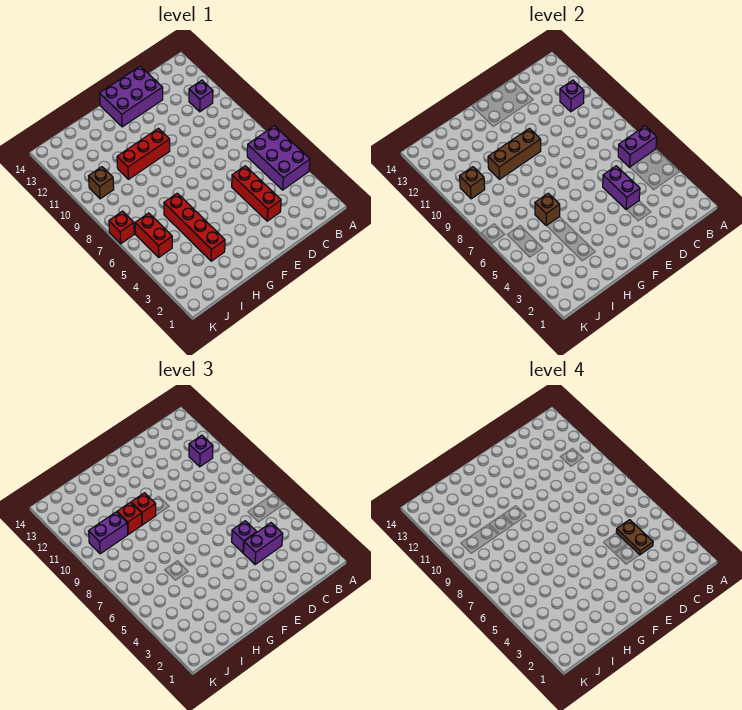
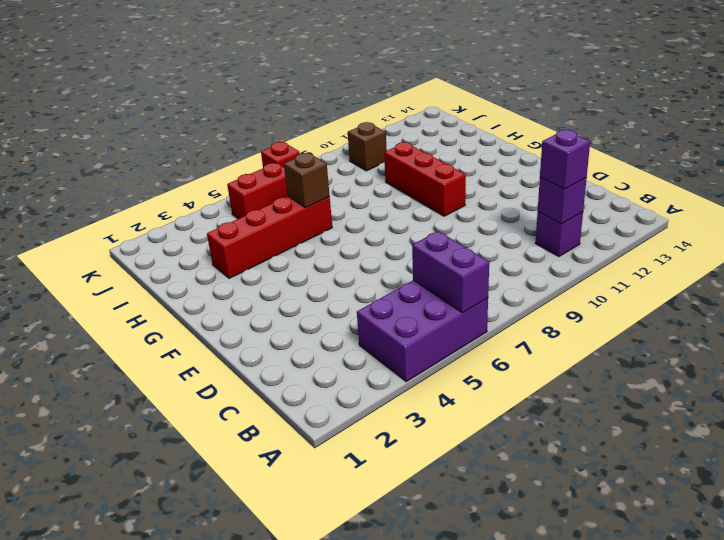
none -> red 1x3 brick [232,166,281,221]
none -> purple 2x3 brick [100,66,163,127]
none -> purple 1x2 brick [603,166,640,209]

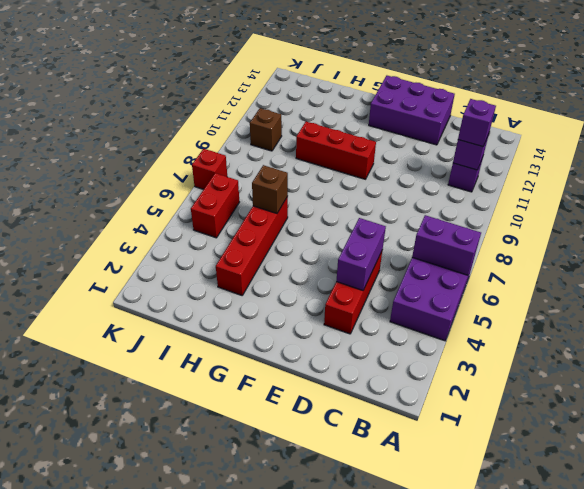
none -> brown 1x3 brick [488,128,541,179]
none -> brown 1x1 brick [460,167,485,199]
none -> purple 1x2 brick [244,523,283,565]

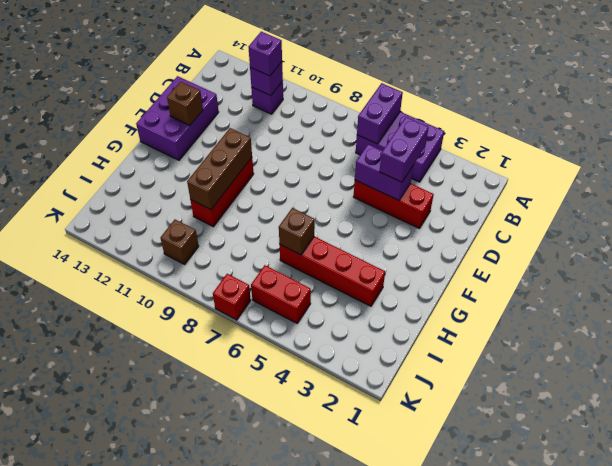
brown 1x1 brick [167,82,203,125] -> brown 1x1 brick moved to [460,167,485,199]
none -> purple 1x1 brick [232,521,257,553]
none -> red 1x1 brick [131,493,156,525]
none -> red 1x1 brick [117,502,142,534]

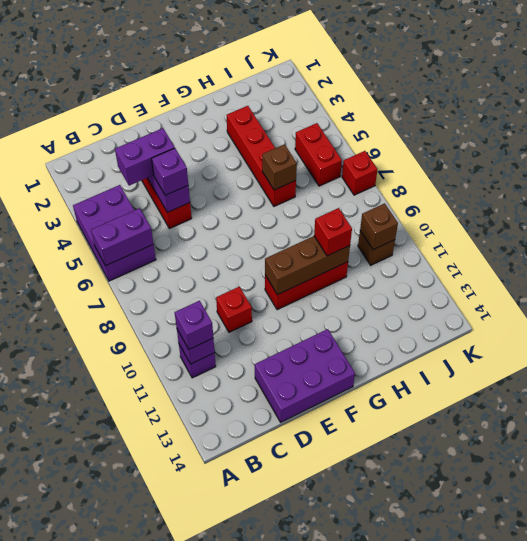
red 1x1 brick [216,287,252,332] -> red 1x1 brick moved to [131,493,156,525]
none -> purple 1x2 brick [89,512,128,554]
none -> brown 1x2 plate [616,520,653,555]

